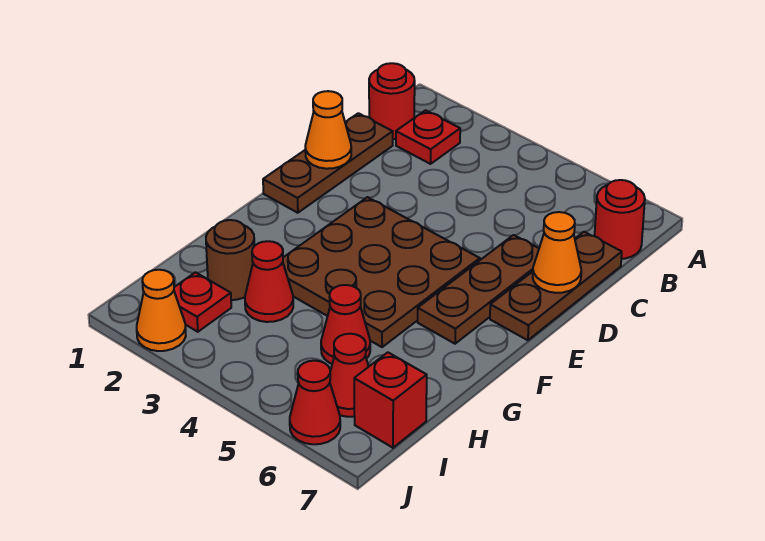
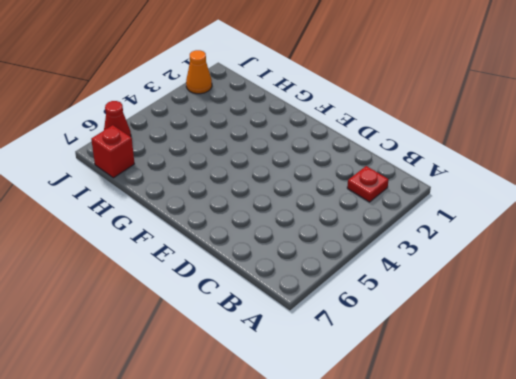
none -> red 1x1 round brick [369,63,415,139]
none -> red 1x1 round brick [595,180,645,259]
none -> brown 1x3 plate [263,113,393,213]

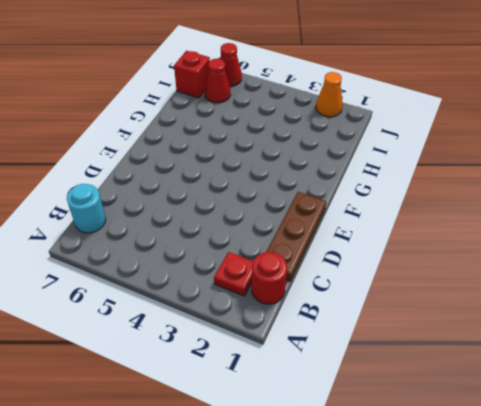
cyan 1x1 round brick [67,184,106,233] -> red 1x1 round brick [595,180,645,259]
none -> brown 1x3 plate [490,232,622,340]
none -> brown 1x3 plate [418,235,539,344]
none -> brown 3x3 plate [283,197,480,347]

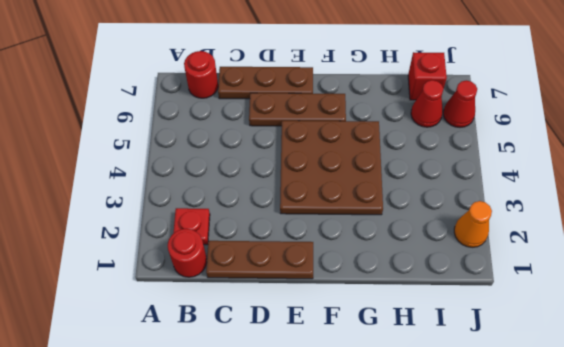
none -> brown 1x1 round brick [206,220,254,300]
none -> red 1x1 cone [245,241,293,322]
none -> red 1x1 cone [321,285,370,364]

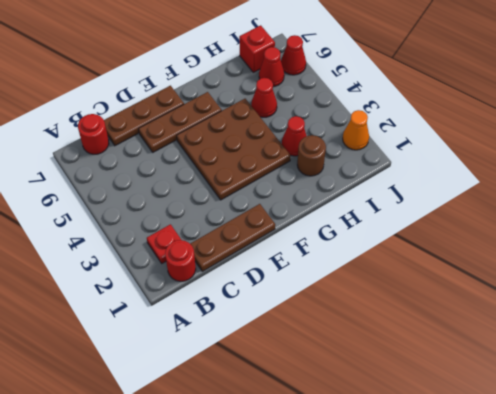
none -> red 1x1 plate [174,272,231,332]
none -> orange 1x1 cone [305,91,351,169]
none -> orange 1x1 cone [533,212,581,293]

